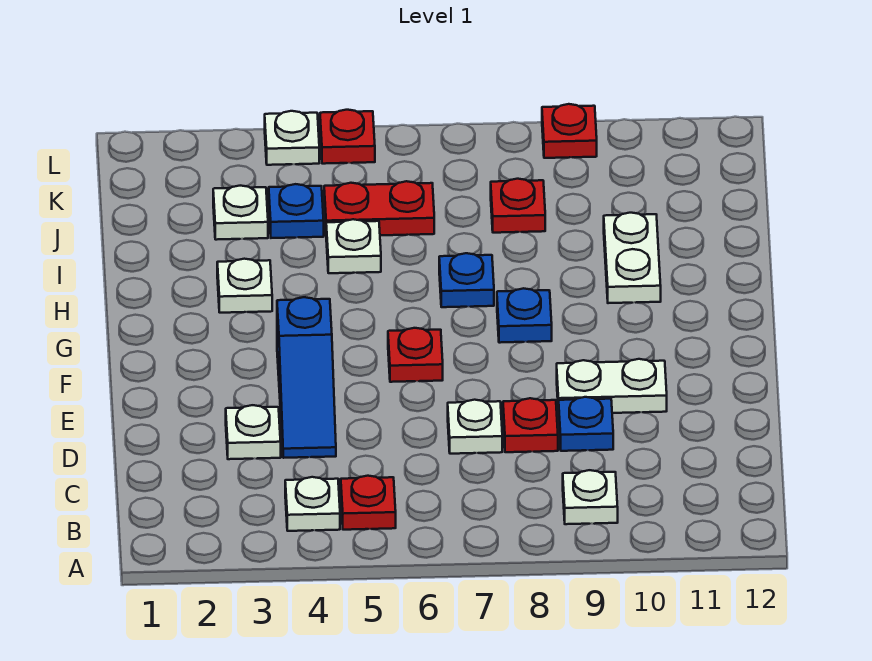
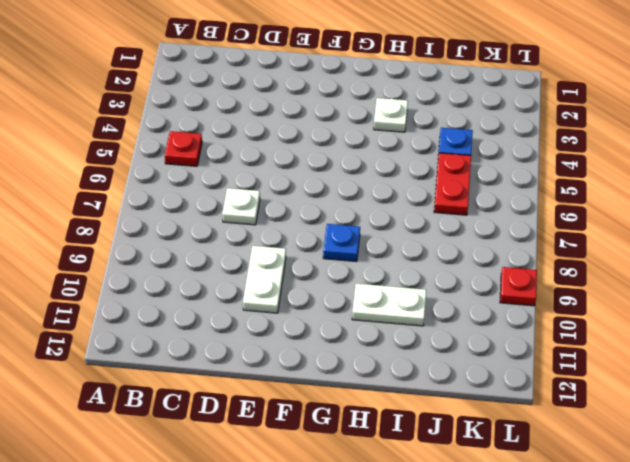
none -> white 1x1 plate [285,477,340,531]
none -> white 1x1 plate [563,470,618,524]
none -> white 1x1 plate [226,405,281,459]

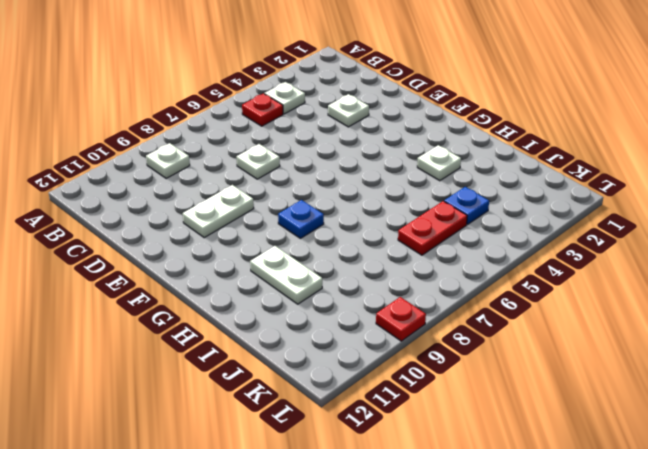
none -> blue 1x3 slope [277,297,336,458]
none -> red 1x1 plate [503,398,558,452]
none -> blue 1x1 plate [559,397,613,451]

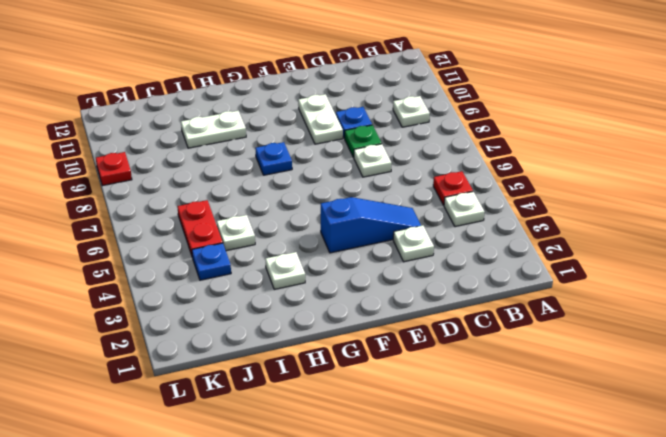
green 1x1 plate [344,125,382,158] -> red 1x1 plate [503,398,558,452]
none -> red 1x1 plate [388,328,443,382]
none -> blue 1x1 plate [439,253,494,307]
none -> white 1x1 plate [213,186,268,240]

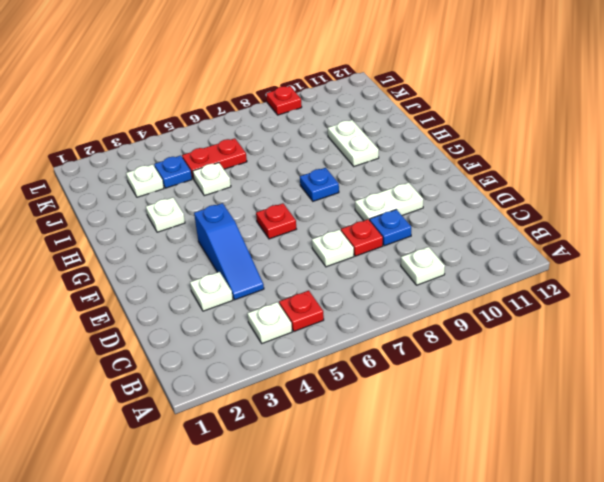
none -> blue 1x1 plate [439,253,494,307]
none -> red 1x1 plate [491,179,545,233]
none -> white 1x1 plate [265,111,319,165]

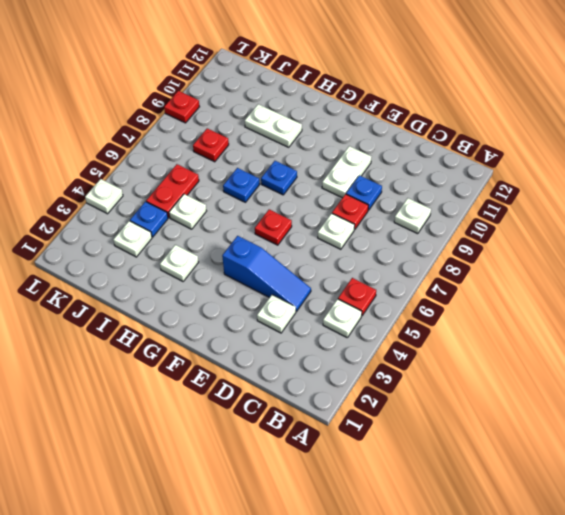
none -> red 1x1 plate [320,110,375,164]

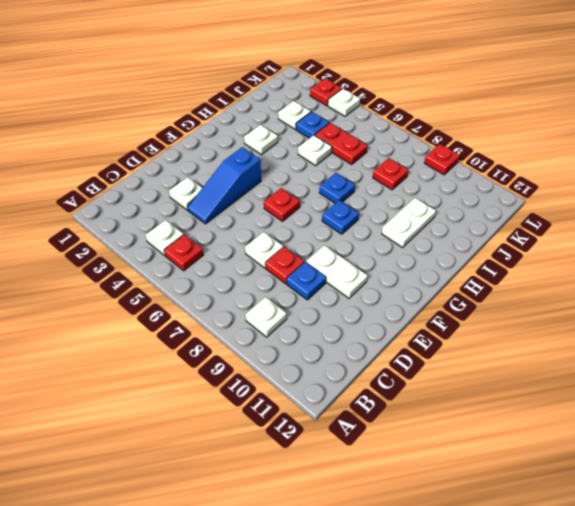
red 1x1 plate [310,79,342,106] -> red 1x1 plate moved to [320,110,375,164]

